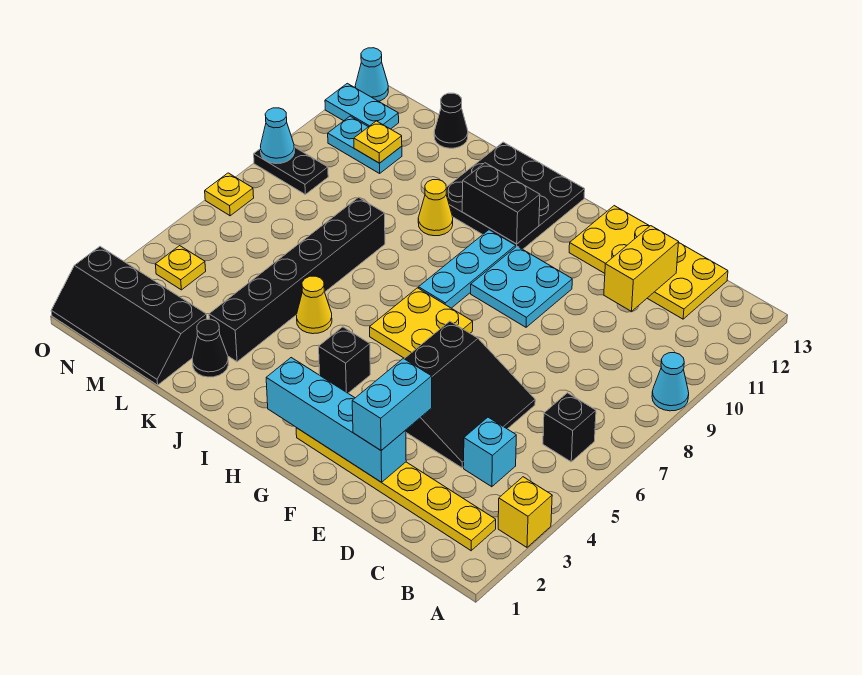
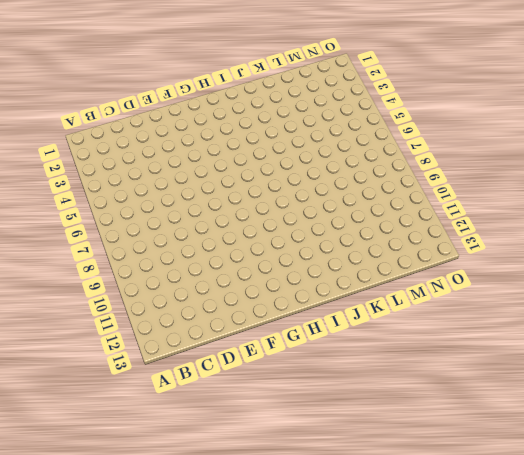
none -> yellow 1x1 brick [498,477,552,547]
none -> cyan 1x1 cone [652,353,689,411]
none -> yellow 1x6 plate [296,428,496,551]
none -> black 1x1 brick [543,393,596,462]

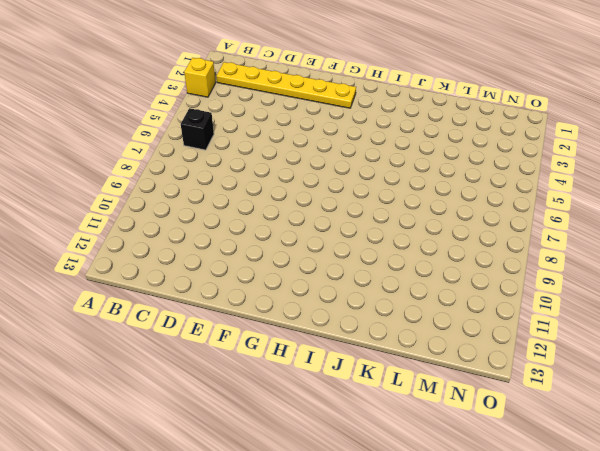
none -> cyan 1x1 cone [652,353,689,411]
none -> cyan 1x1 brick [464,417,516,487]
none -> yellow 2x4 plate [569,206,728,319]
none -> black 3x3 slope [404,321,535,468]

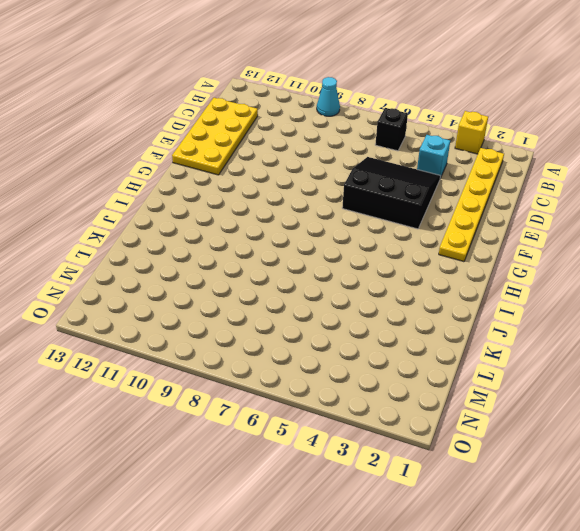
none -> cyan 2x2 plate [471,246,572,327]
none -> yellow 2x2 plate [370,288,473,358]
none -> black 1x1 brick [319,327,370,393]
none -> cyan 1x3 plate [419,230,516,308]

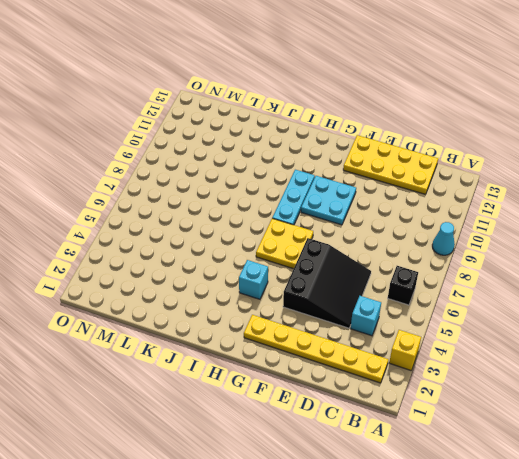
cyan 1x1 brick [239,260,268,299] -> black 1x1 brick [319,327,370,393]
none -> black 3x3 plate [446,142,585,249]
none -> yellow 1x1 cone [297,276,332,334]
none -> yellow 1x1 cone [418,180,453,236]
none -> black 1x1 cone [192,319,228,377]

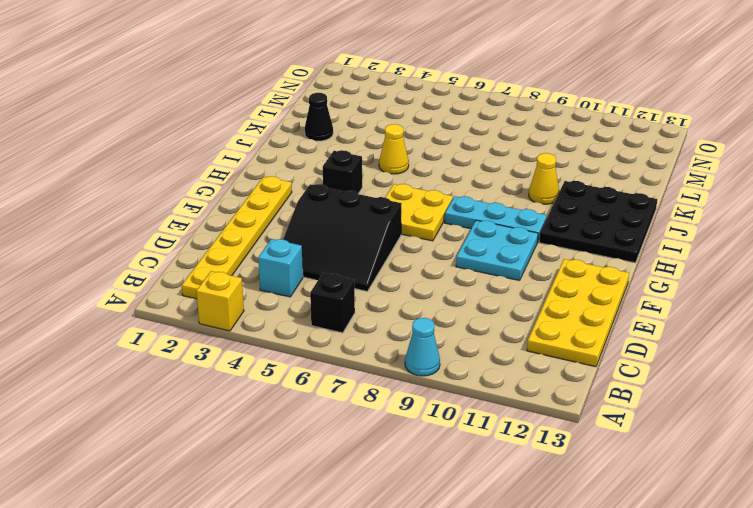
none -> black 1x6 brick [209,197,385,362]
none -> black 2x4 slope [51,247,207,385]
none -> black 1x1 cone [434,93,468,148]
none -> cyan 1x2 plate [328,116,402,173]

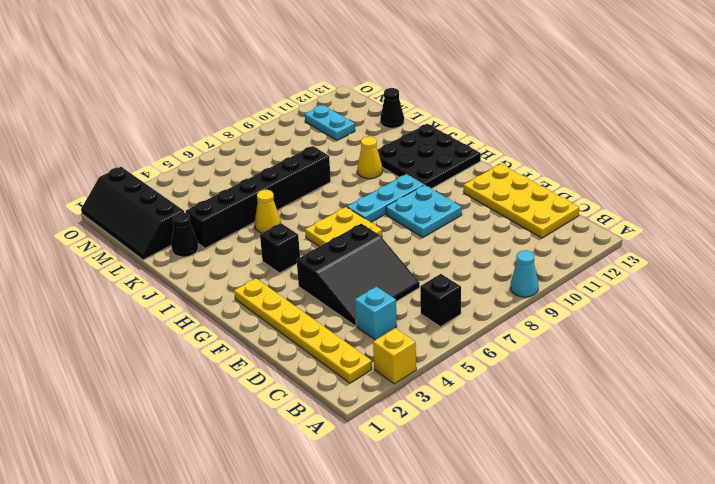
none -> yellow 1x1 plate [155,246,206,290]
none -> black 1x2 plate [254,147,328,194]
none -> cyan 1x2 plate [325,83,399,129]
none -> yellow 1x1 plate [205,173,254,216]

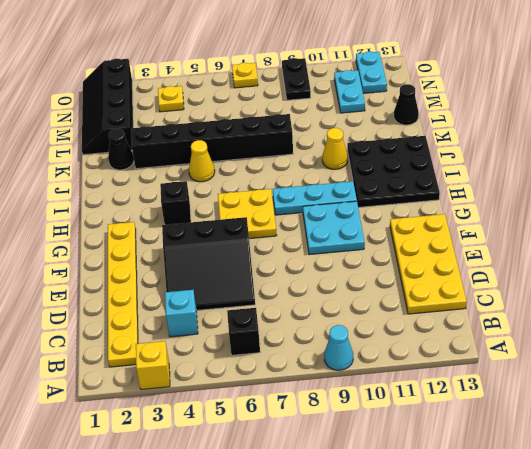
none -> cyan 1x1 cone [355,48,388,101]
none -> yellow 1x2 brick [604,226,679,311]
none -> cyan 1x4 brick [266,358,406,482]
none -> black 1x2 brick [462,163,540,244]

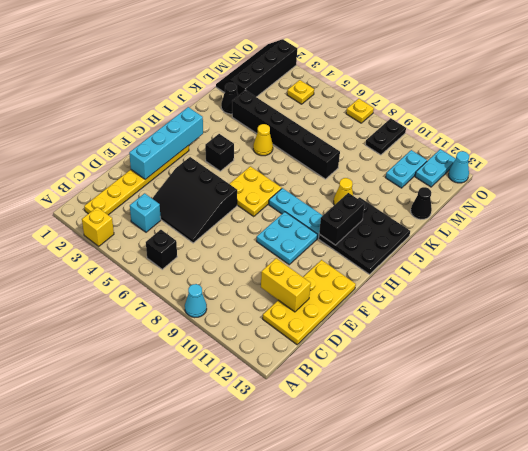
none -> yellow 1x1 plate [354,121,402,163]
none -> cyan 1x1 cone [261,108,294,164]
none -> cyan 1x2 brick [352,358,432,450]

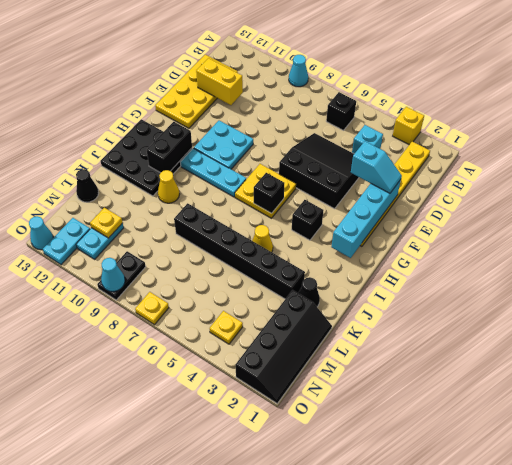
cyan 1x2 slope [351,141,402,193] -> cyan 1x2 brick [352,358,432,450]
black 1x1 brick [254,173,284,213] -> none

